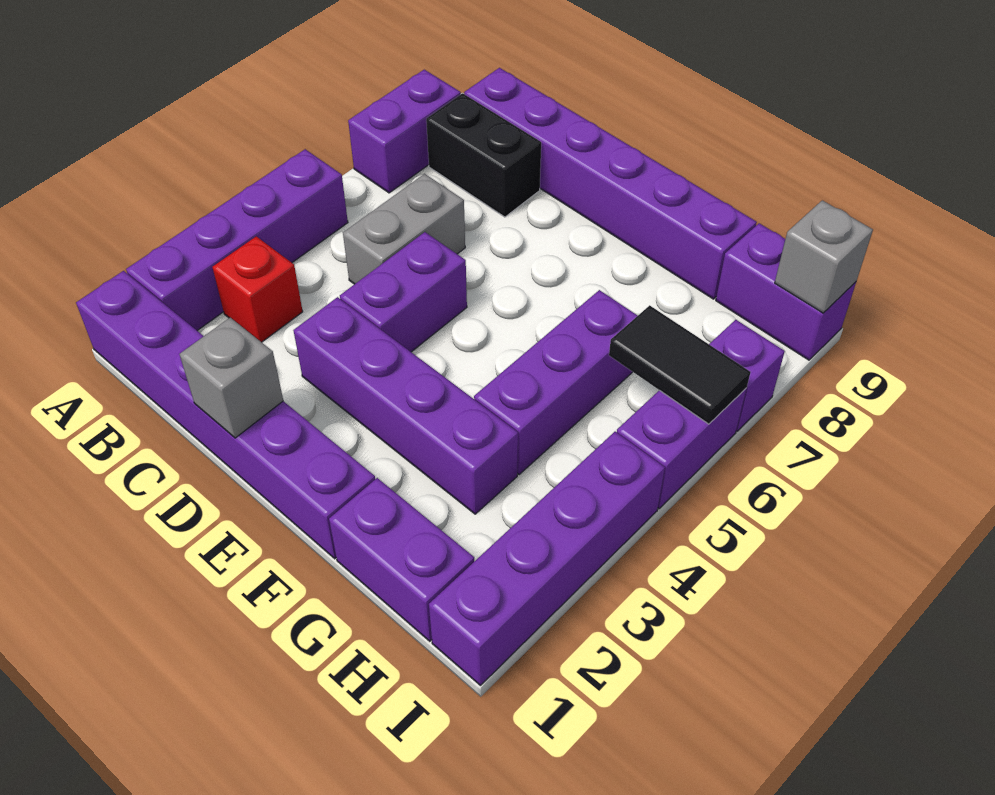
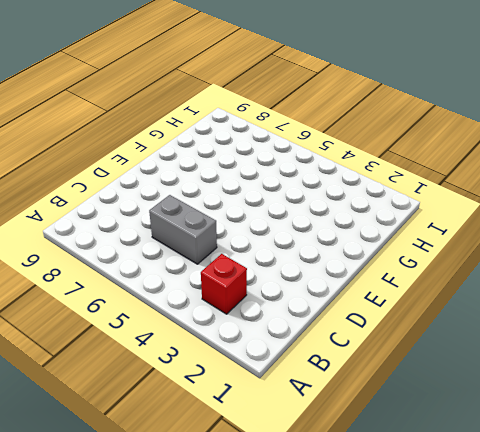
none -> purple 1x6 brick [76,271,375,559]
none -> purple 1x4 brick [126,149,348,330]
none -> purple 1x2 brick [348,70,461,193]

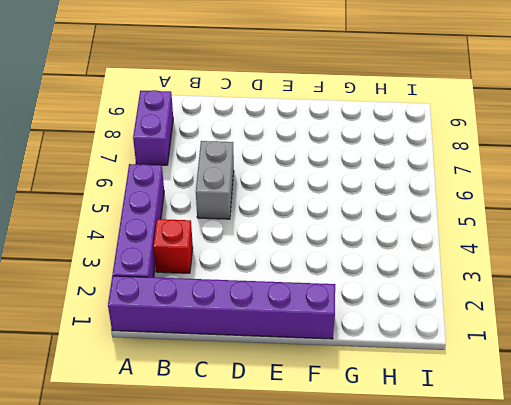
none -> black 1x2 brick [426,93,541,217]
none -> purple 1x6 brick [464,68,757,299]
none -> purple 1x4 brick [293,297,518,514]

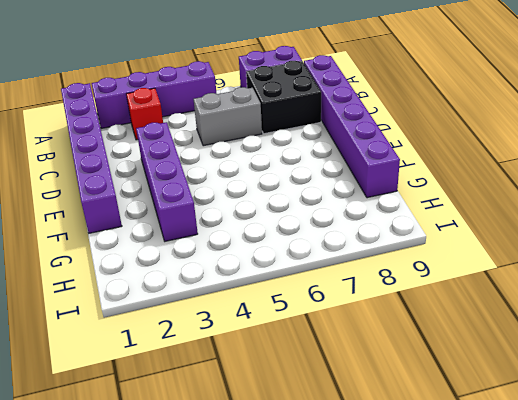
black 2x2 brick [246,61,321,134] -> black 1x2 brick [426,93,541,217]
none -> purple 1x2 brick [340,232,467,352]
none -> purple 1x2 brick [329,478,474,641]
none -> purple 1x3 brick [474,290,638,474]

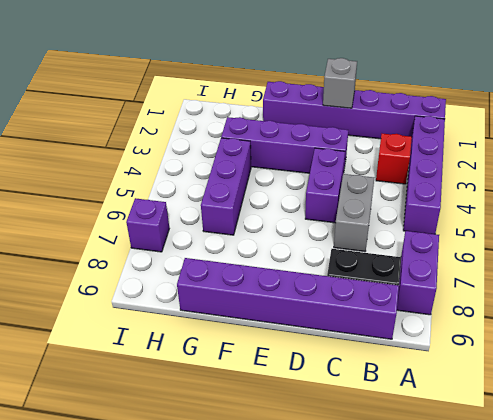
none -> purple 1x2 brick [329,478,474,641]
none -> purple 1x2 brick [716,223,856,360]
none -> purple 1x4 brick [429,432,665,685]

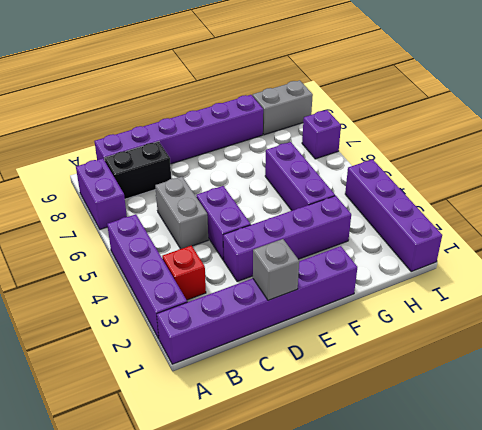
grey 1x2 brick [252,80,313,135] -> purple 1x2 brick [716,223,856,360]
none -> purple 1x2 brick [329,478,474,641]
none -> purple 1x2 brick [617,389,746,508]
none -> black 1x2 tile [609,305,751,424]

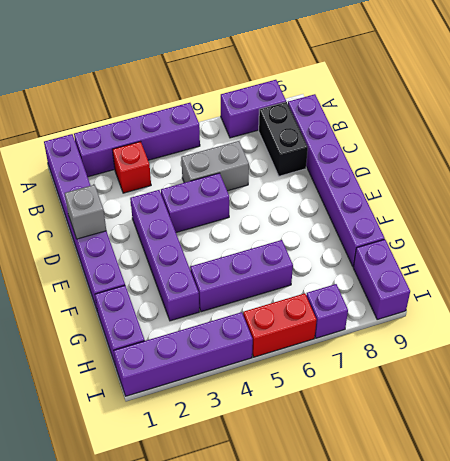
red 1x2 brick [243,293,317,357] -> purple 1x2 brick [617,389,746,508]
none -> black 1x2 tile [609,305,751,424]
none -> grey 1x1 brick [775,200,873,313]

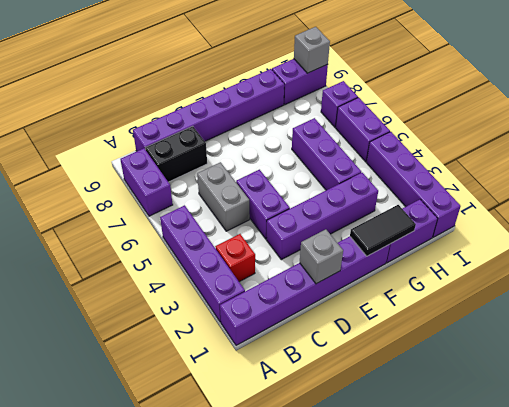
black 1x2 tile [350,205,416,256] -> black 1x2 tile moved to [609,305,751,424]

